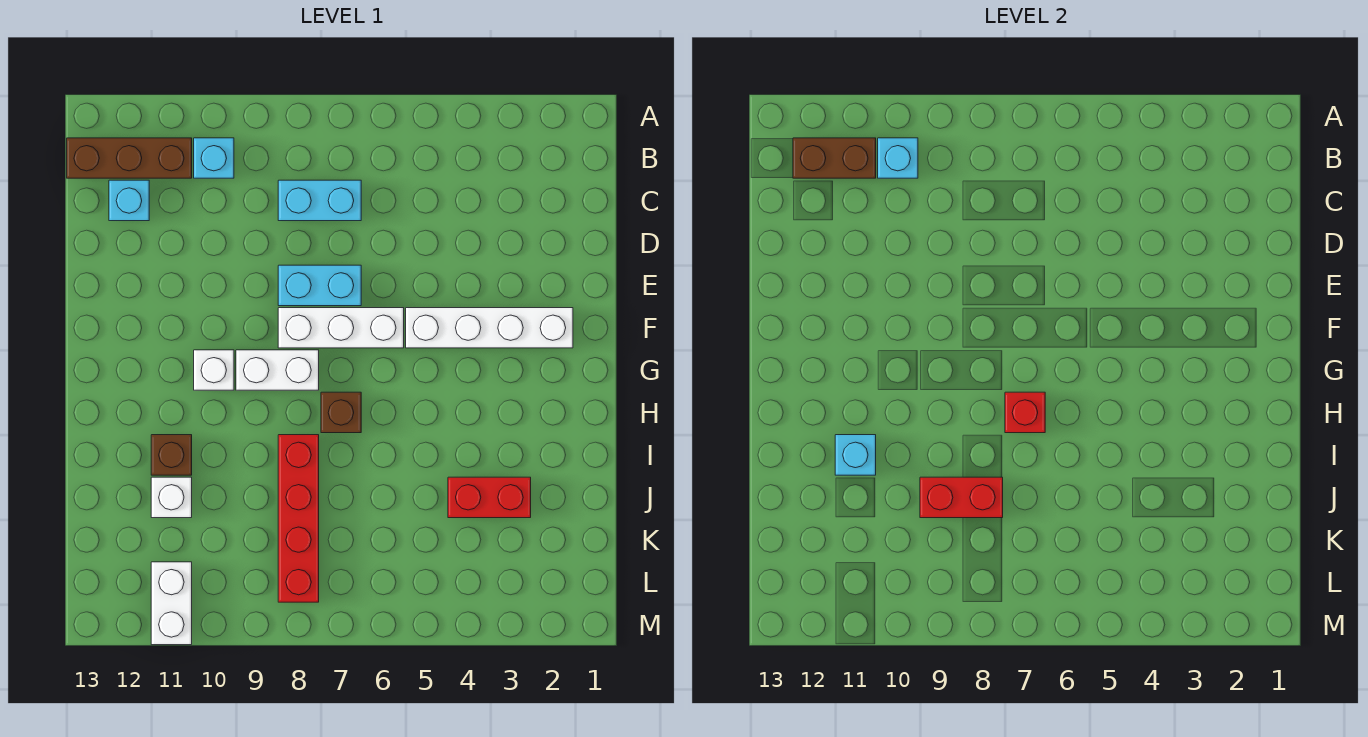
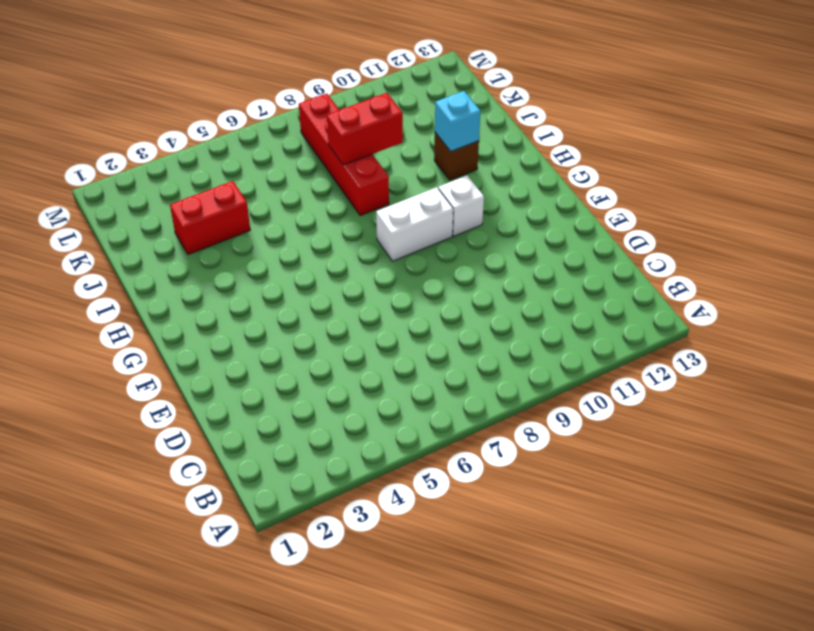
none -> cyan 1x1 brick [194,138,234,178]
none -> brown 1x3 brick [67,138,192,178]
none -> cyan 1x2 brick [278,180,361,221]

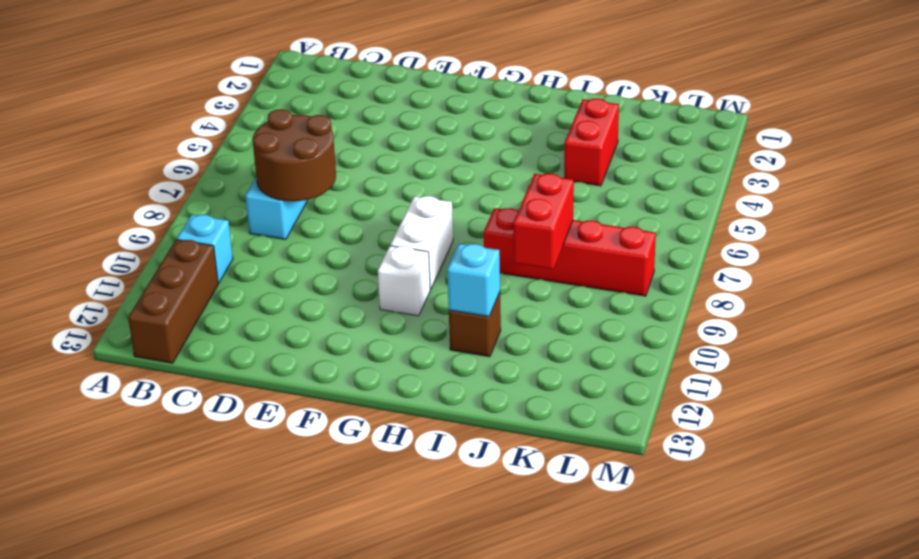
brown 2x2 round brick [253,109,336,201] -> none
none -> cyan 1x1 brick [109,180,149,221]
none -> cyan 1x2 brick [278,265,361,306]
none -> white 1x4 brick [406,308,573,348]

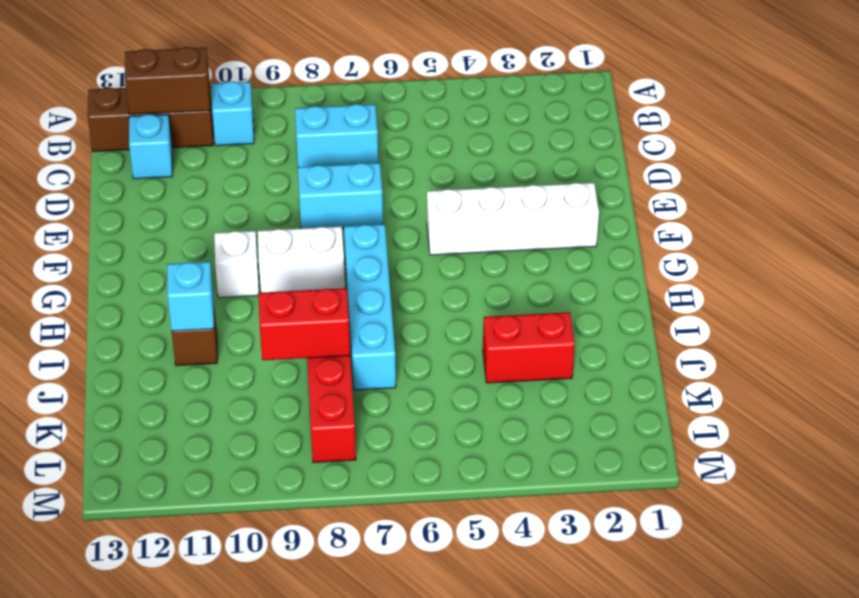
cyan 1x4 brick [344,224,396,390] -> brown 1x1 brick [321,392,361,433]
none -> white 1x3 brick [278,308,404,348]
none -> white 1x1 brick [151,477,192,518]
none -> white 1x2 brick [151,562,192,645]

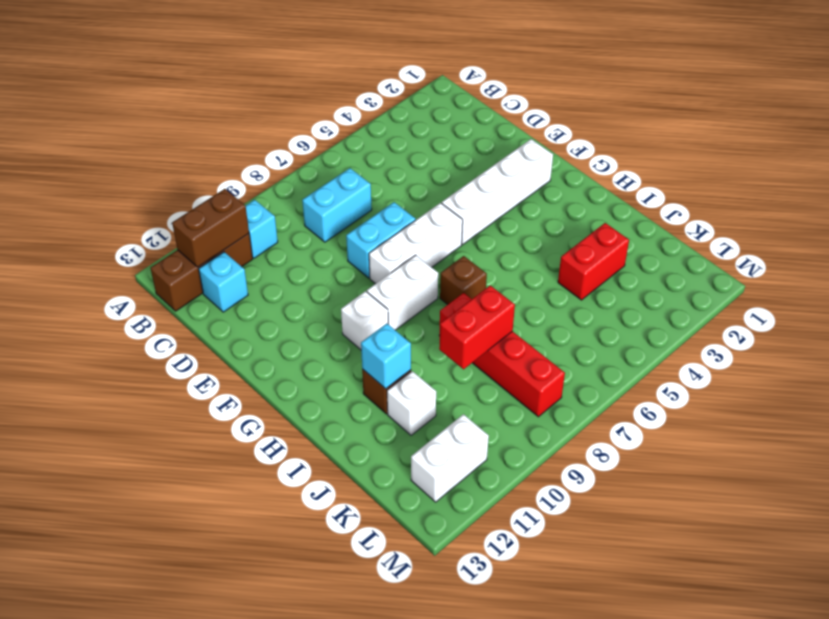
white 1x2 brick [411,414,489,502] -> white 1x2 brick turned to [151,562,192,645]
none -> cyan 1x1 brick [878,138,918,178]
none -> red 1x1 brick [1005,392,1045,433]

